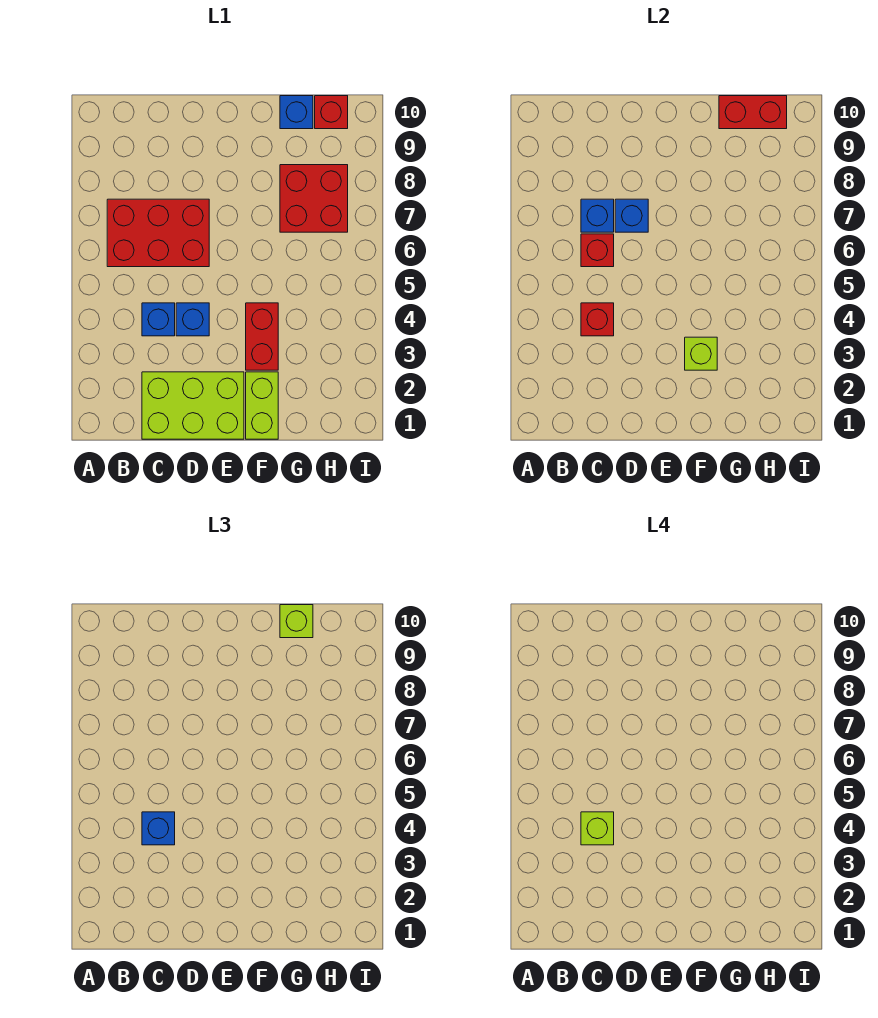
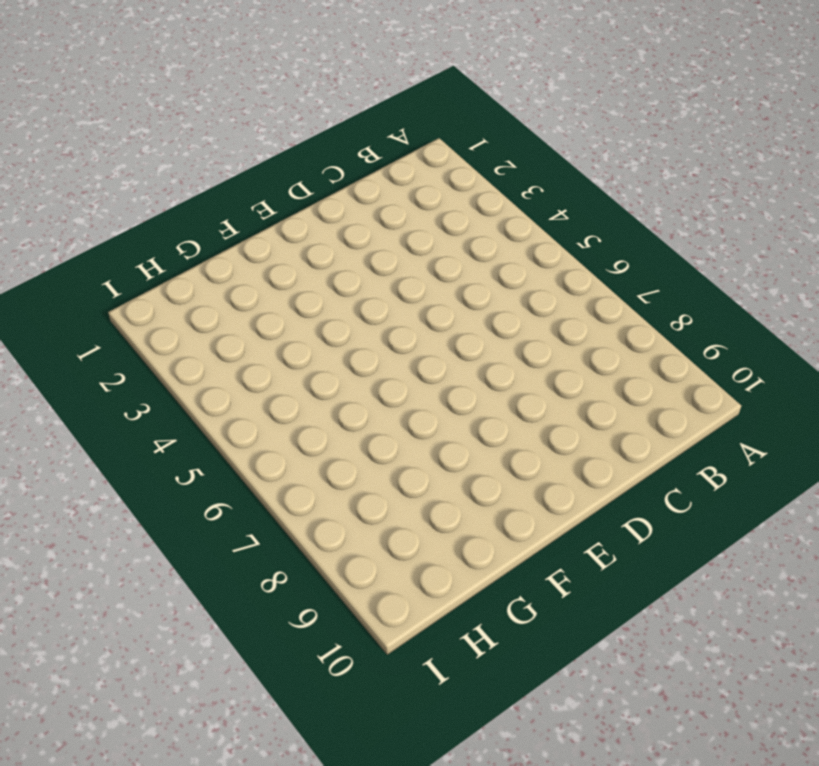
none -> red 2x3 brick [107,199,209,267]
none -> lime 2x3 brick [142,372,244,439]
none -> blue 1x1 brick [142,303,175,336]

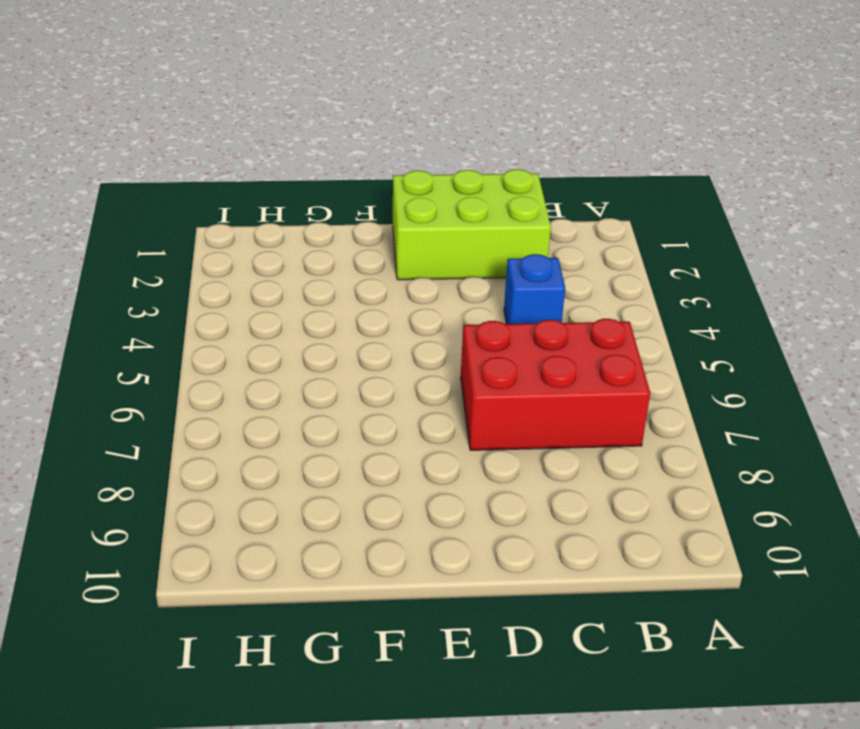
none -> blue 1x1 brick [176,303,209,336]
none -> lime 1x2 brick [246,372,278,439]
none -> red 1x2 brick [246,303,278,370]

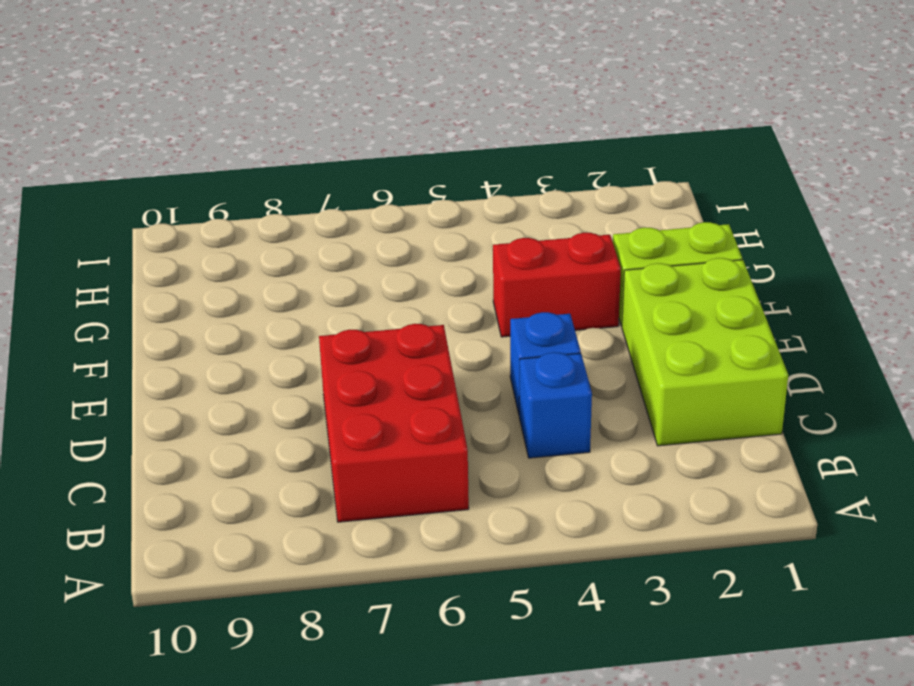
none -> red 2x2 brick [280,165,348,232]
none -> blue 1x1 brick [280,96,313,129]
none -> red 1x1 brick [315,96,348,129]

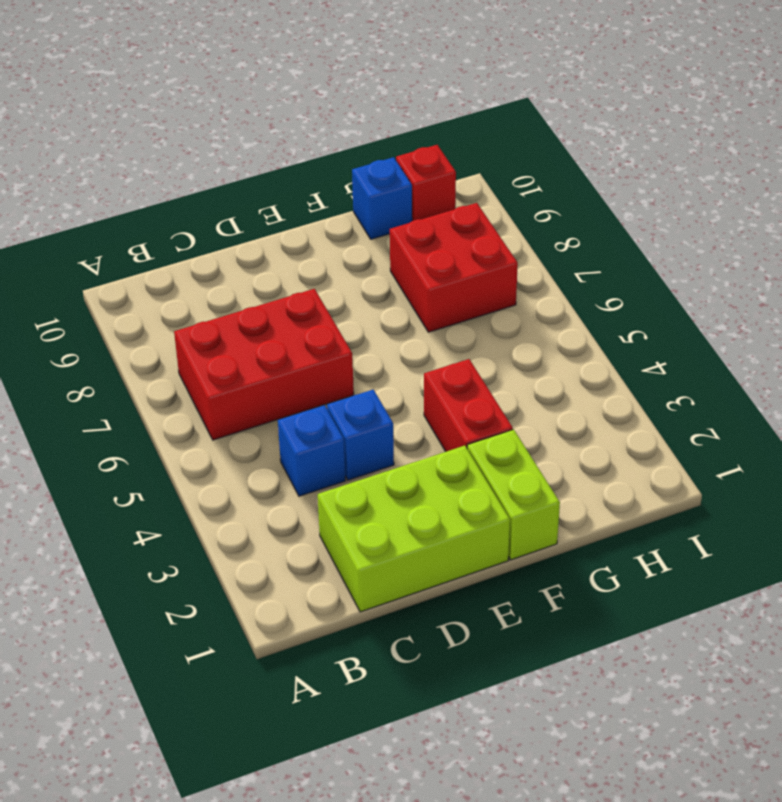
none -> red 1x1 brick [581,303,614,336]
none -> red 1x1 brick [581,234,614,267]
none -> blue 1x1 brick [581,199,614,232]

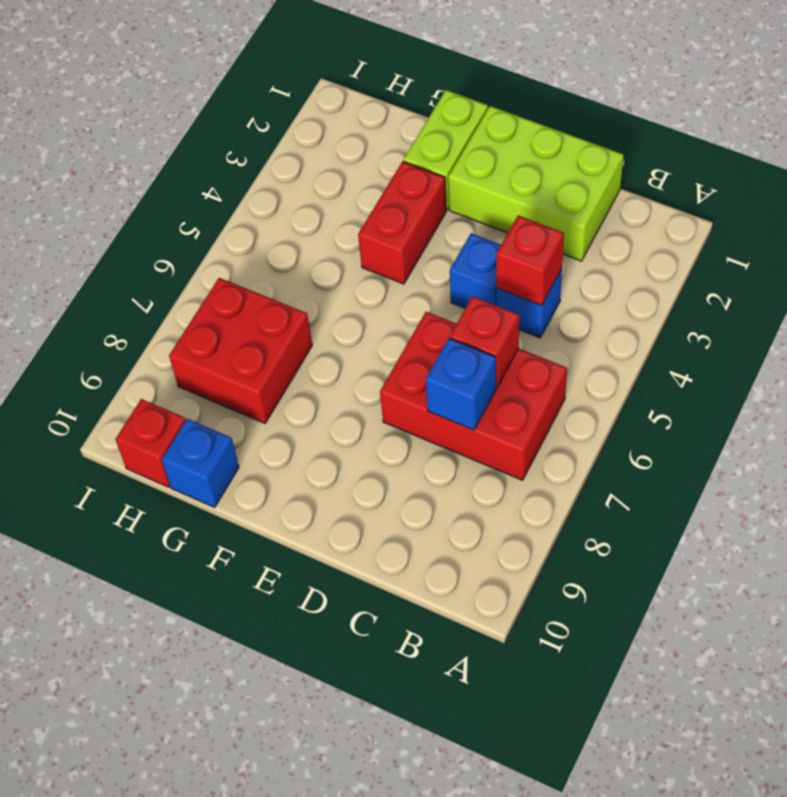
none -> blue 1x1 brick [615,199,648,232]
none -> lime 1x1 brick [685,337,717,370]
none -> red 1x2 brick [719,96,787,129]

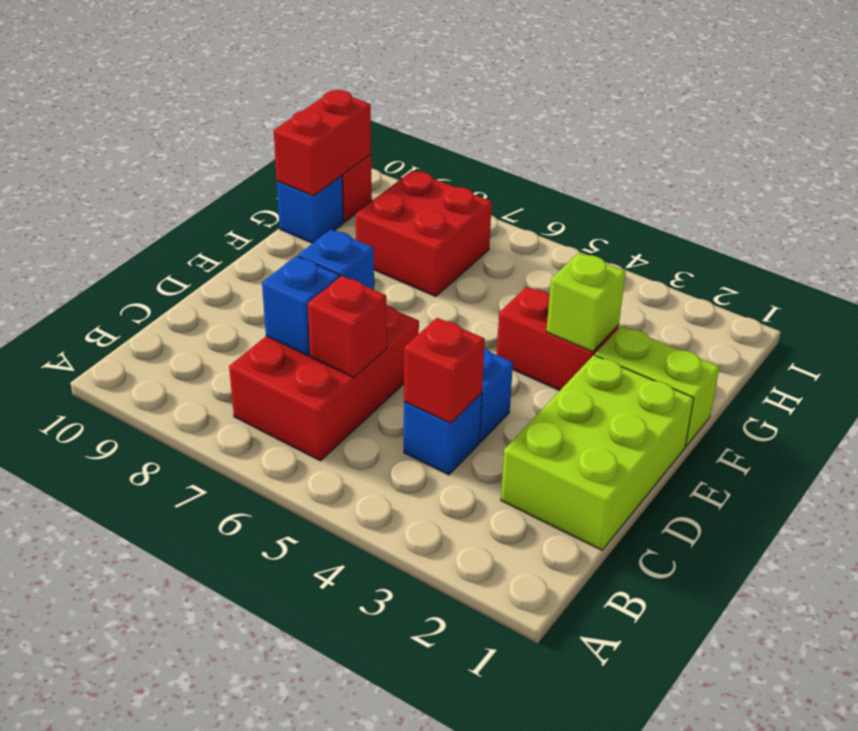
none -> blue 1x1 brick [142,812,175,845]
none -> lime 1x1 brick [280,605,313,638]
none -> lime 1x1 brick [581,812,614,845]

